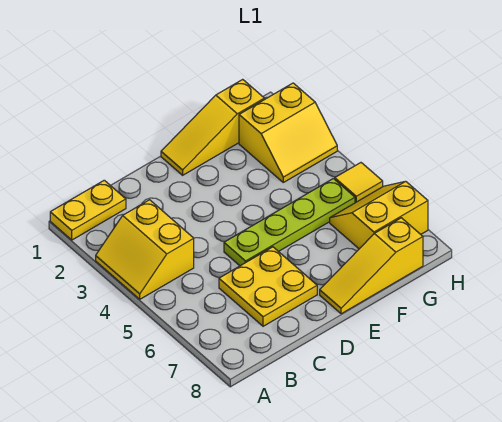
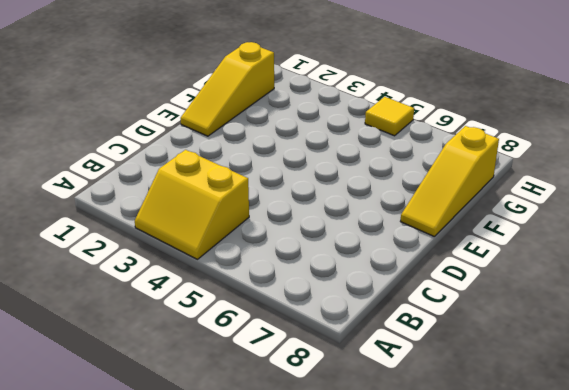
none -> yellow 1x2 plate [50,180,126,240]
none -> yellow 2x2 plate [219,247,317,326]

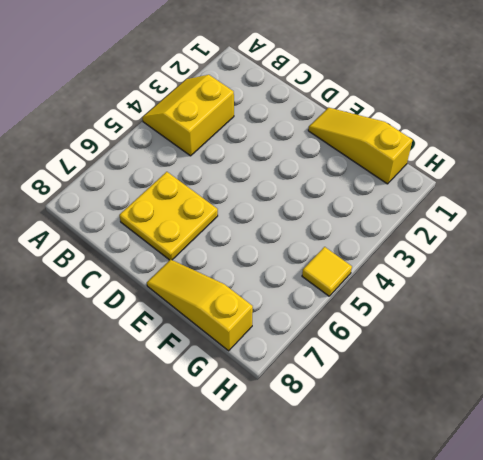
none -> yellow 1x2 plate [50,180,126,240]
none -> lime 1x4 plate [224,179,355,266]

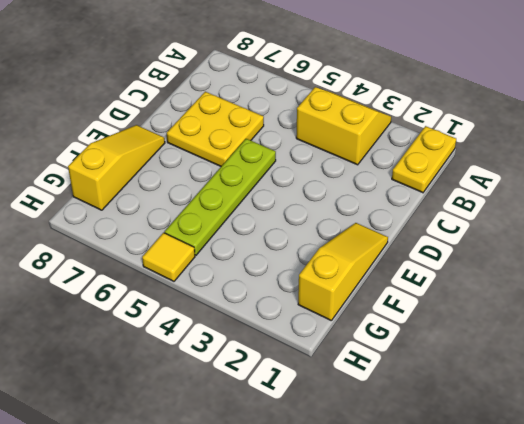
none -> yellow 2x2 slope [239,83,337,182]
none -> yellow 2x2 slope [330,181,428,249]

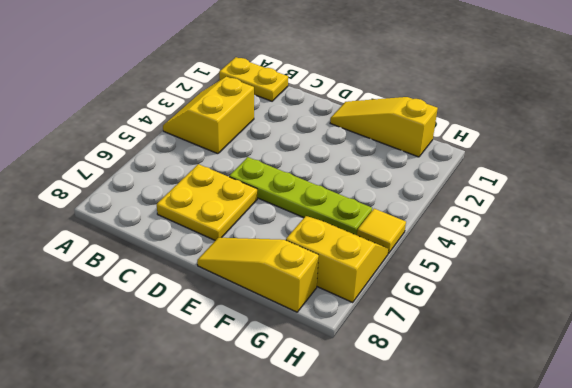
none -> yellow 2x2 slope [239,83,337,182]

